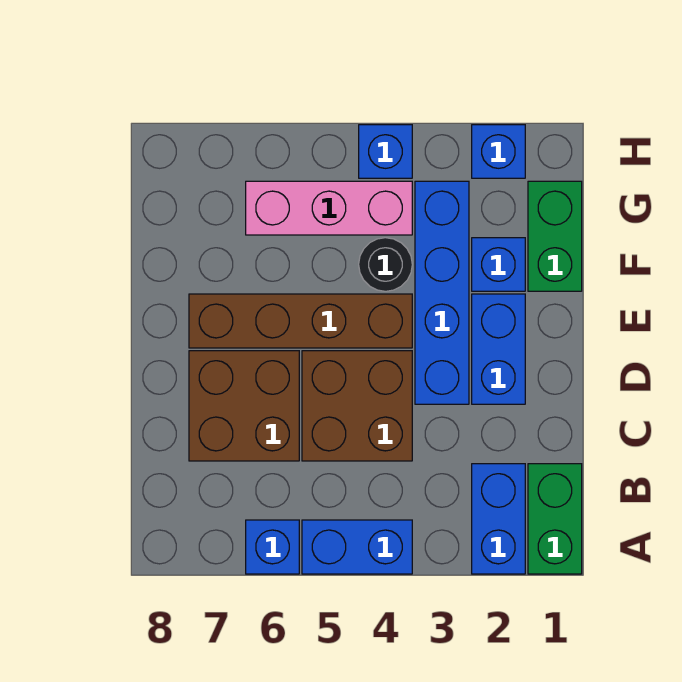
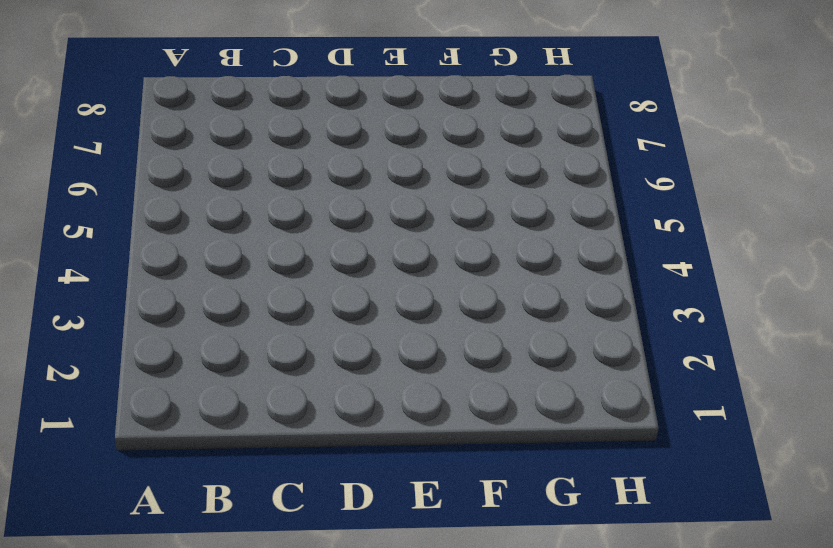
none -> green 1x2 brick [528,464,582,574]
none -> blue 1x2 brick [472,464,525,574]
none -> blue 1x2 brick [302,520,412,574]

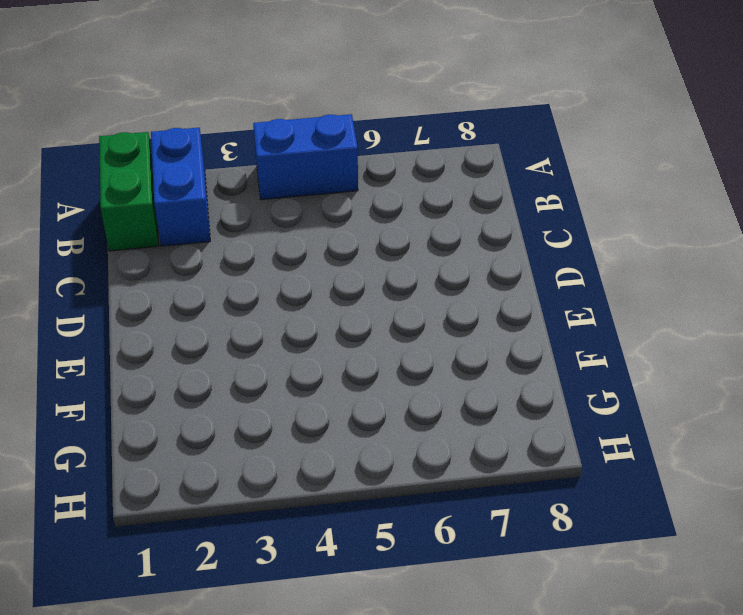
none -> blue 1x1 brick [246,520,299,574]
none -> brown 2x2 brick [302,351,412,461]
none -> brown 2x2 brick [189,351,299,461]

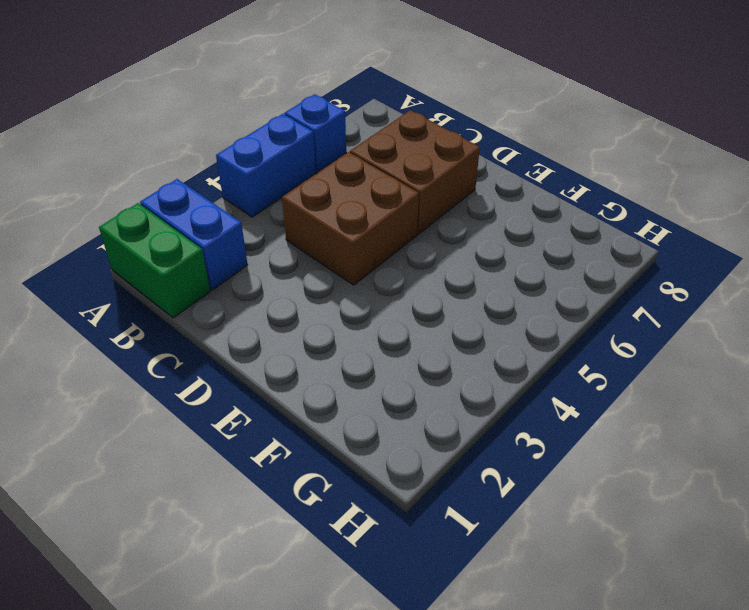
none -> blue 1x2 brick [472,294,525,404]
none -> blue 1x4 brick [415,181,469,404]
none -> brown 1x4 brick [189,294,412,348]

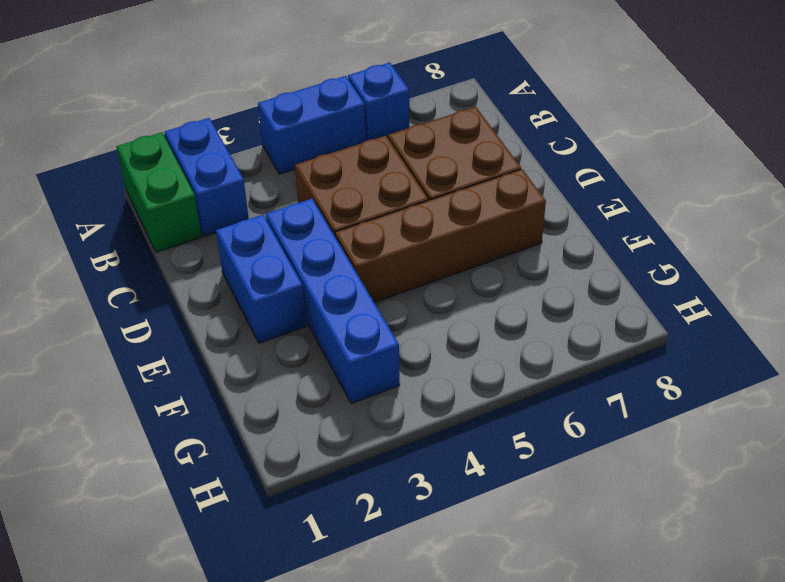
none -> green 1x2 brick [528,181,582,291]
none -> blue 1x1 brick [472,238,525,291]
none -> black 1x1 round brick [359,238,412,291]

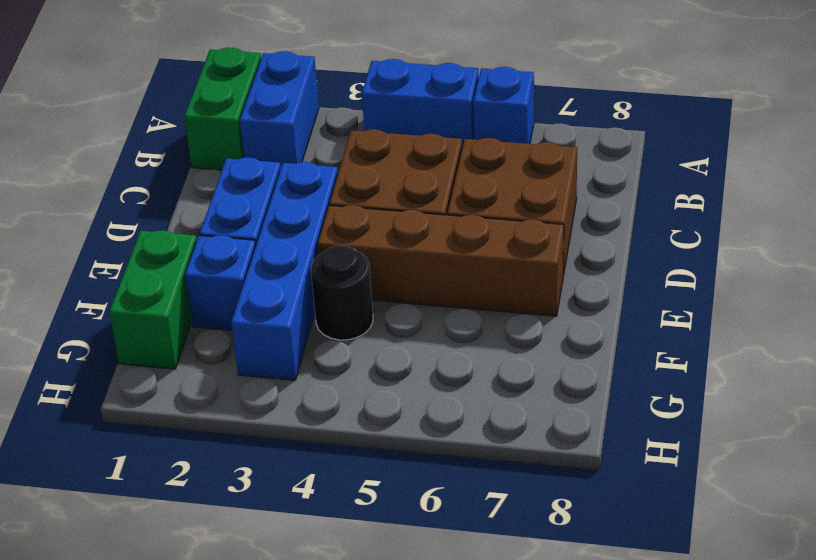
none -> pink 1x3 brick [246,181,412,235]
none -> blue 1x1 brick [472,125,525,178]
none -> blue 1x1 brick [359,125,412,178]

